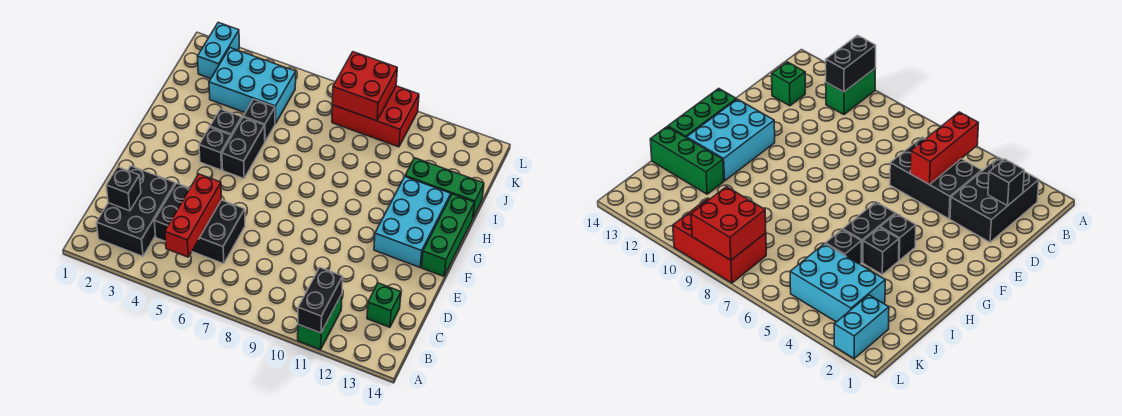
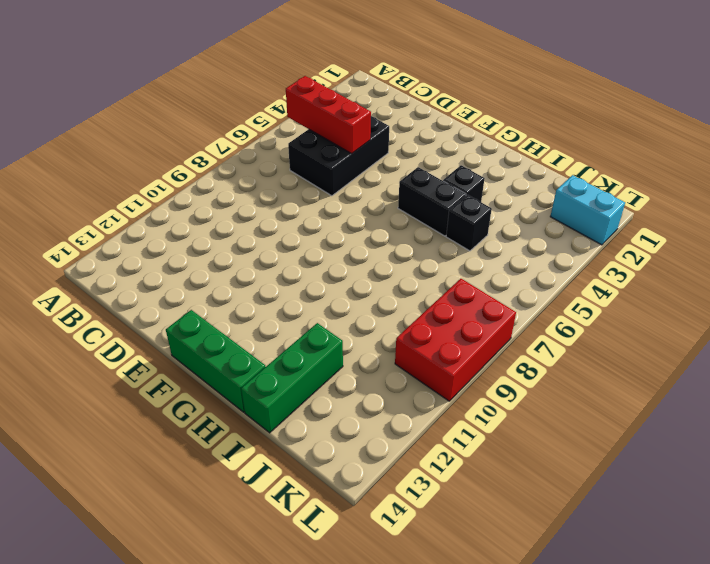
none -> green 1x2 brick [298,294,342,350]
none -> black 2x3 brick [96,166,175,256]
none -> green 1x1 brick [367,283,401,327]

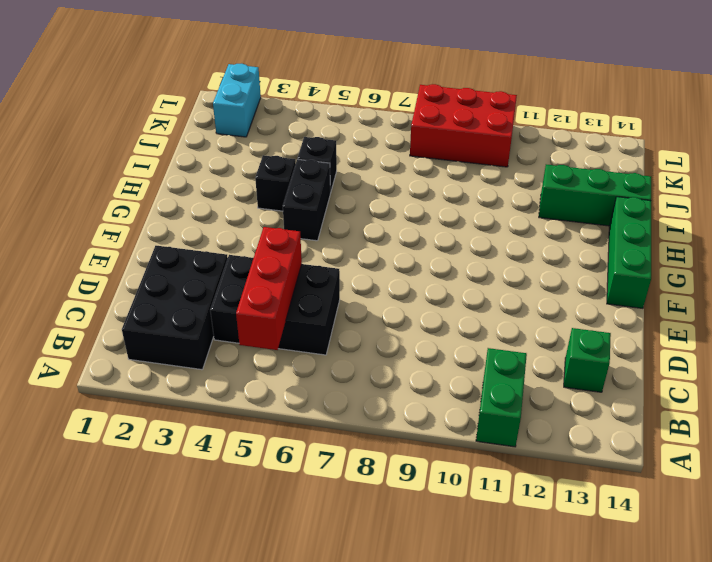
none -> cyan 2x3 brick [374,177,451,267]
none -> black 1x1 brick [199,127,231,170]
none -> cyan 2x3 brick [209,48,296,124]

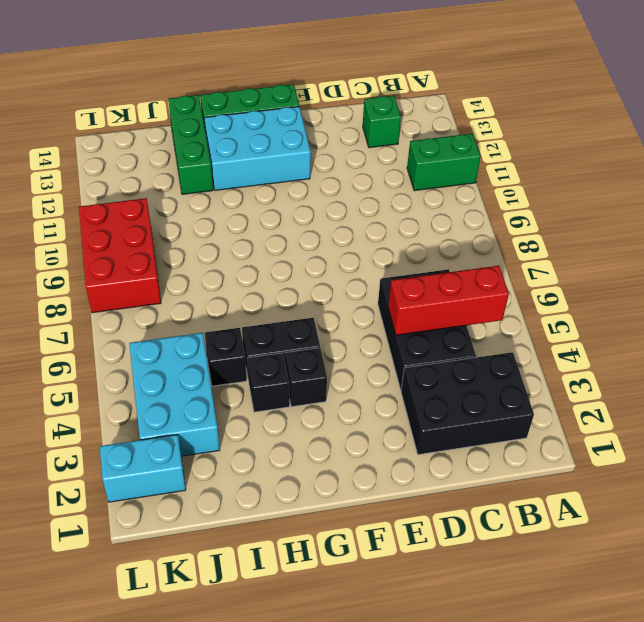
none -> black 1x2 brick [298,268,343,333]
none -> black 1x1 brick [106,167,141,211]
none -> red 2x2 brick [332,52,397,121]

